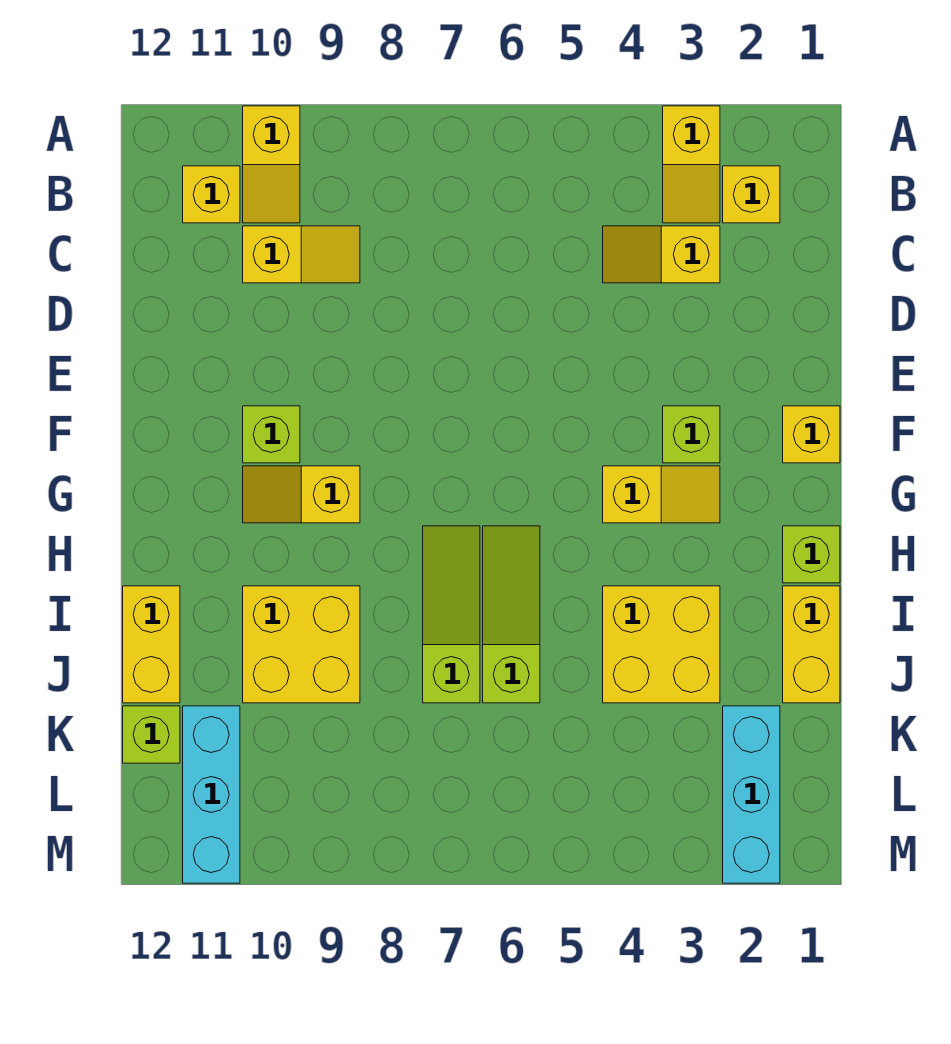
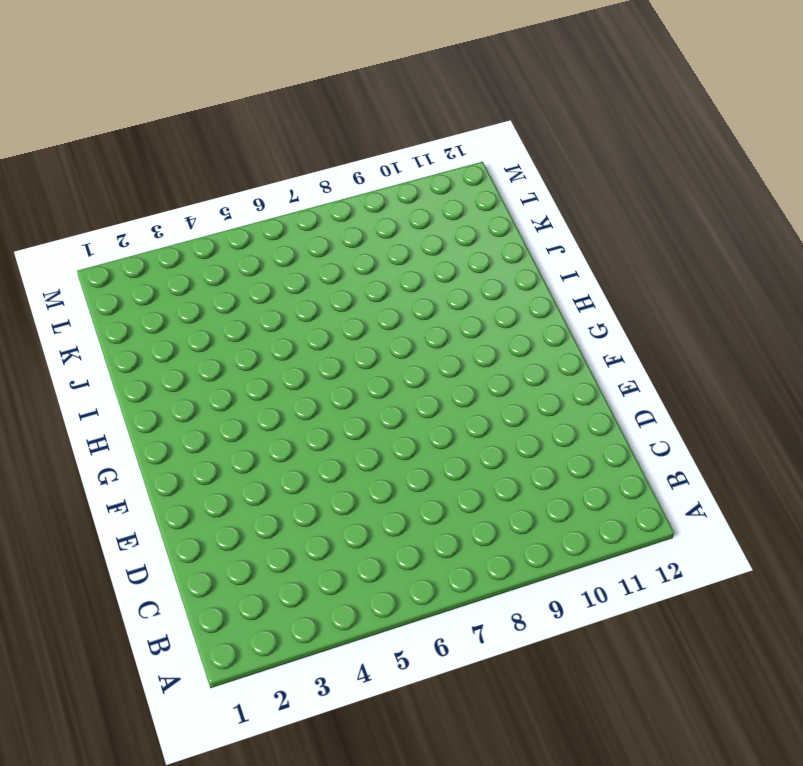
none -> yellow 1x2 slope [663,106,720,223]
none -> yellow 1x2 slope [243,106,300,223]
none -> yellow 1x1 brick [723,166,780,223]

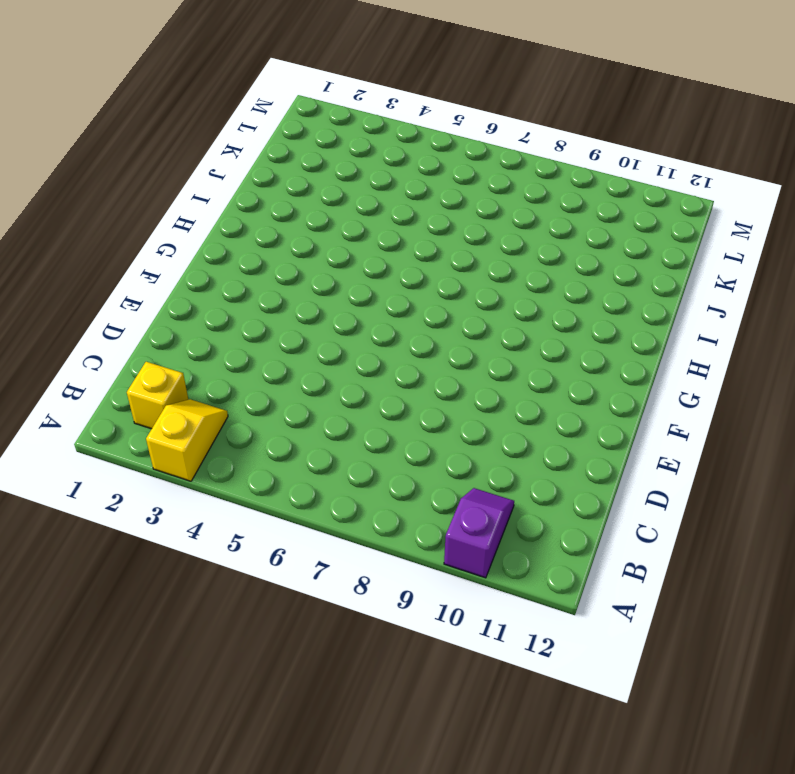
purple 1x2 slope [444,488,514,578] -> yellow 1x2 slope [243,106,300,223]
none -> yellow 1x1 brick [183,166,240,223]
none -> yellow 1x2 slope [603,226,720,283]
none -> yellow 1x2 slope [243,226,360,283]

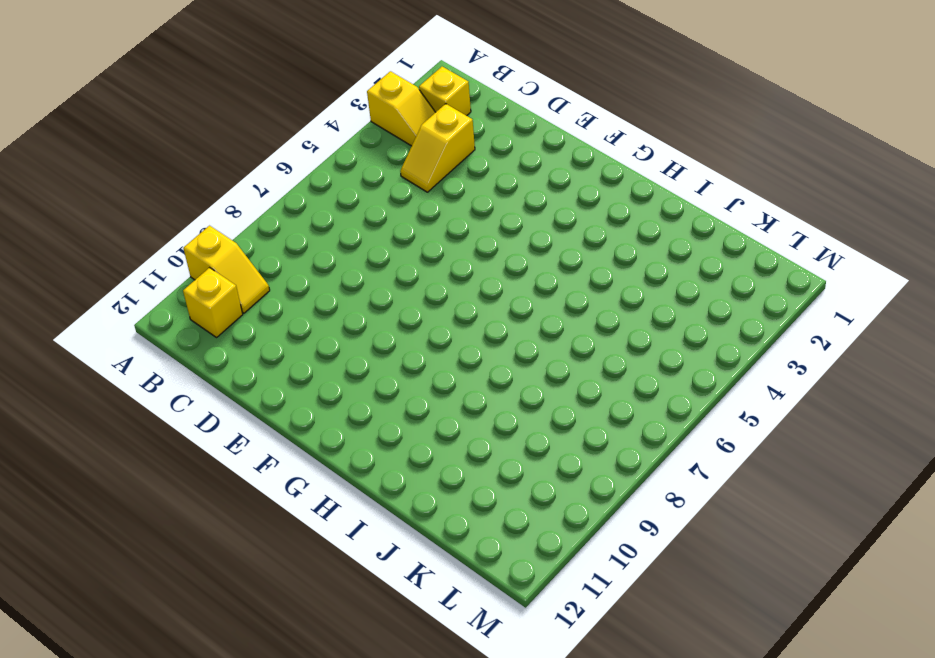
none -> yellow 1x2 slope [243,226,360,283]
none -> yellow 1x1 brick [783,406,840,463]
none -> lime 1x1 brick [663,406,720,463]

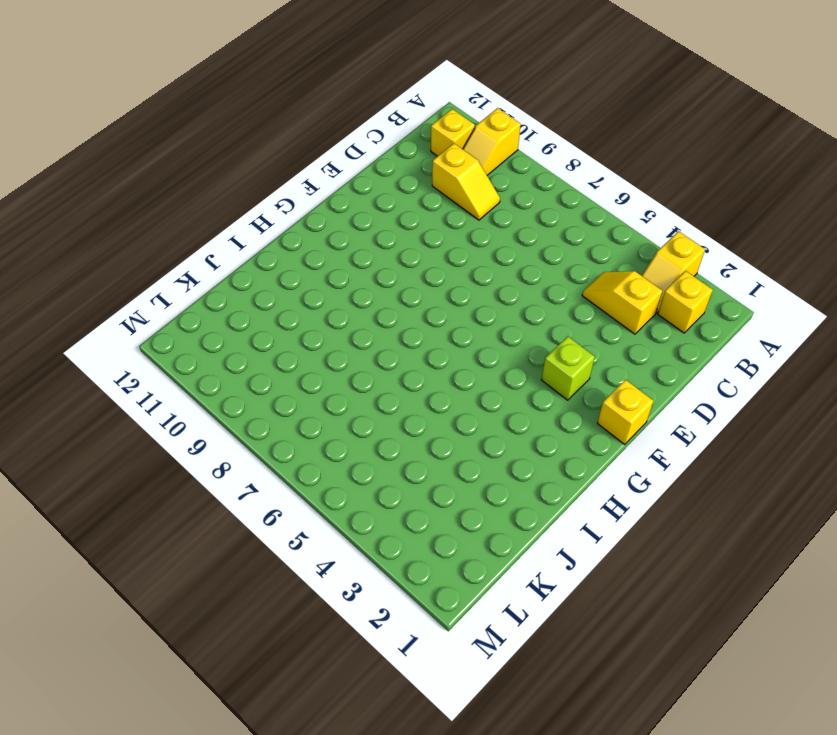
none -> lime 1x1 brick [243,406,300,463]
none -> yellow 1x2 slope [603,466,720,523]
none -> yellow 1x2 slope [243,466,360,523]

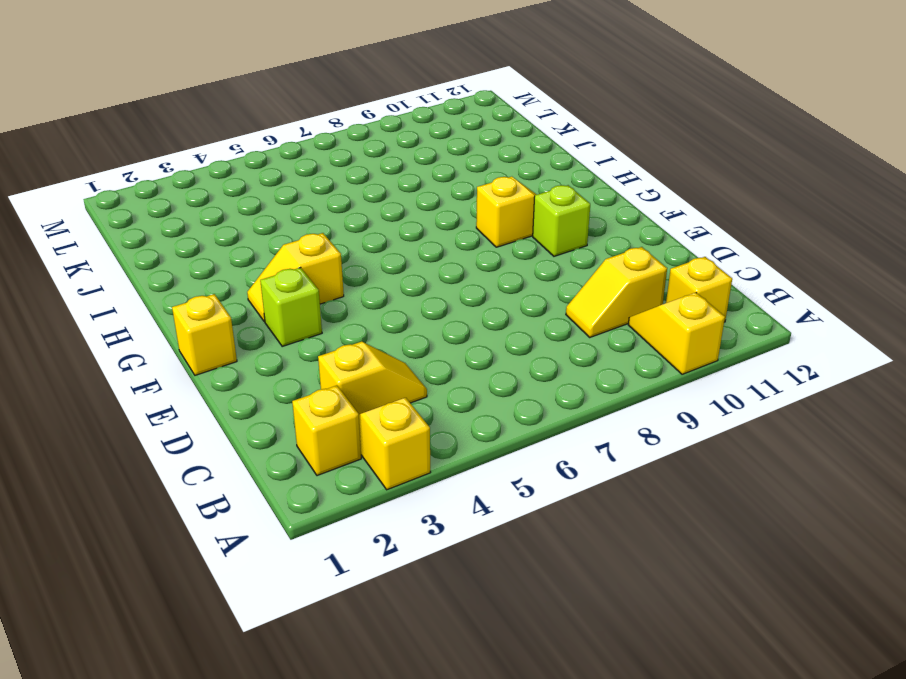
none -> lime 1x1 brick [783,526,840,583]
none -> lime 1x3 slope [483,526,540,703]
none -> lime 1x3 slope [423,526,480,703]

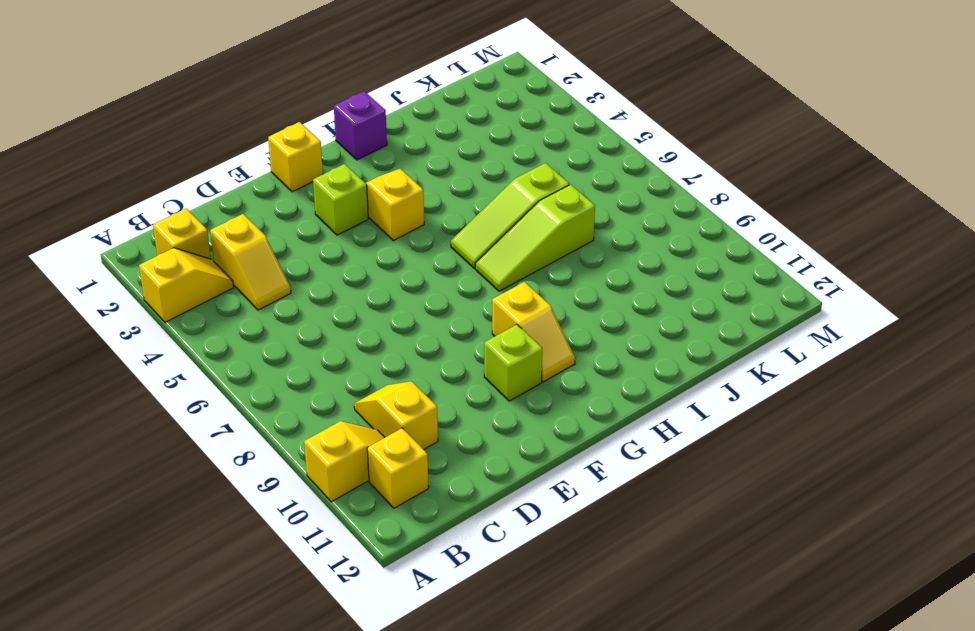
purple 1x1 brick [334,91,387,160] -> lime 1x1 brick [783,526,840,583]
none -> yellow 1x2 brick [783,586,840,703]
none -> yellow 2x2 brick [603,586,720,703]
none -> yellow 2x2 brick [243,586,360,703]

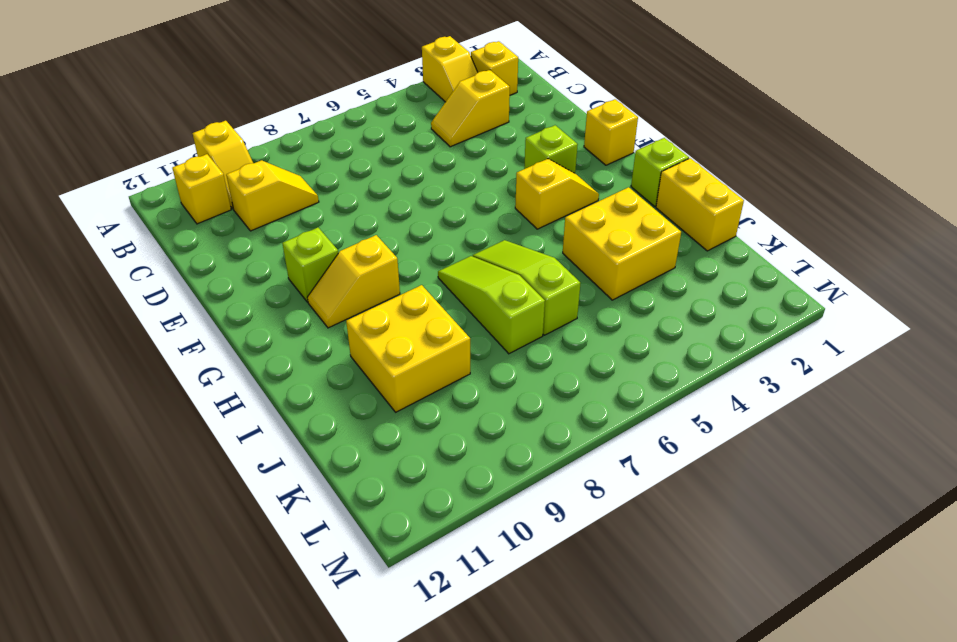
none -> yellow 1x2 brick [123,586,180,703]
none -> cyan 1x3 brick [723,706,780,883]
none -> cyan 1x3 brick [183,706,240,883]

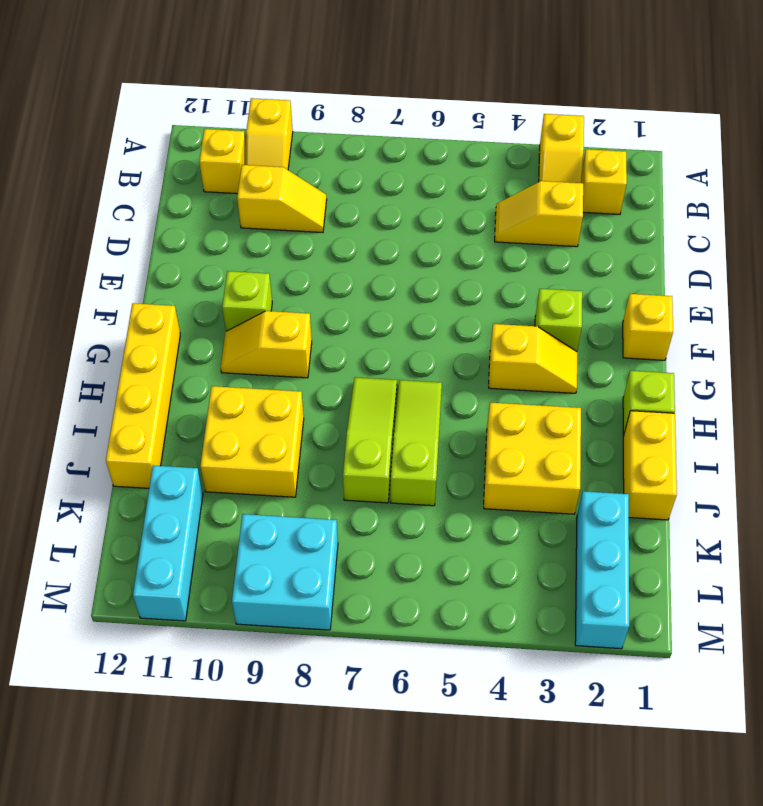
yellow 1x4 brick [106,303,180,488] -> yellow 1x2 brick [123,586,180,703]
cyan 2x2 brick [232,514,338,630] -> none
none -> lime 1x1 brick [123,706,180,763]

